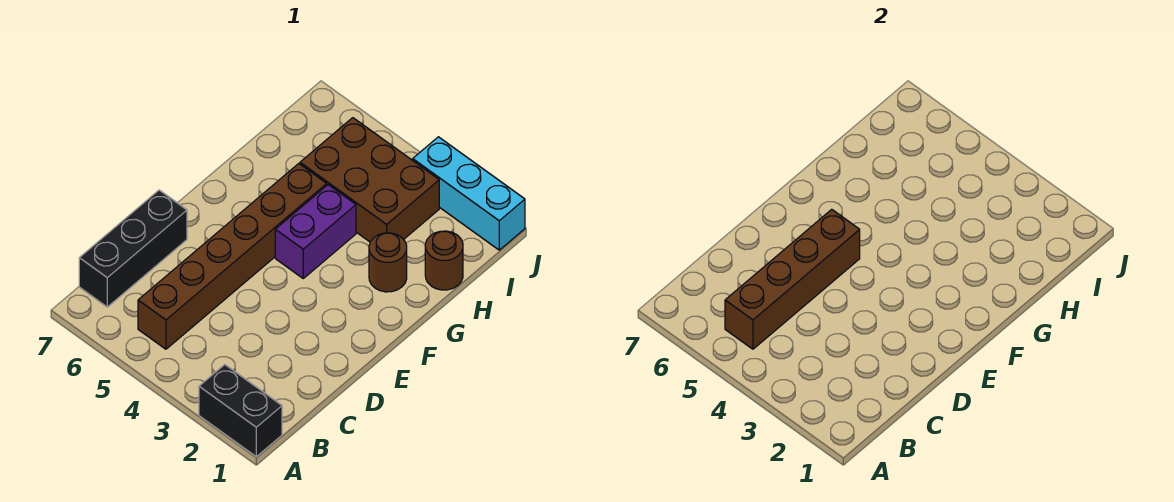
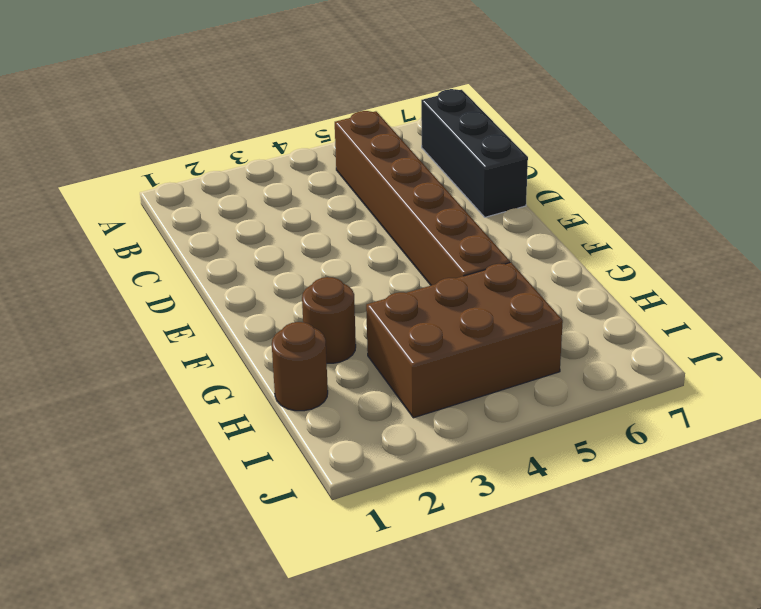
none -> black 1x2 brick [199,365,282,457]
none -> purple 1x2 brick [275,185,356,278]

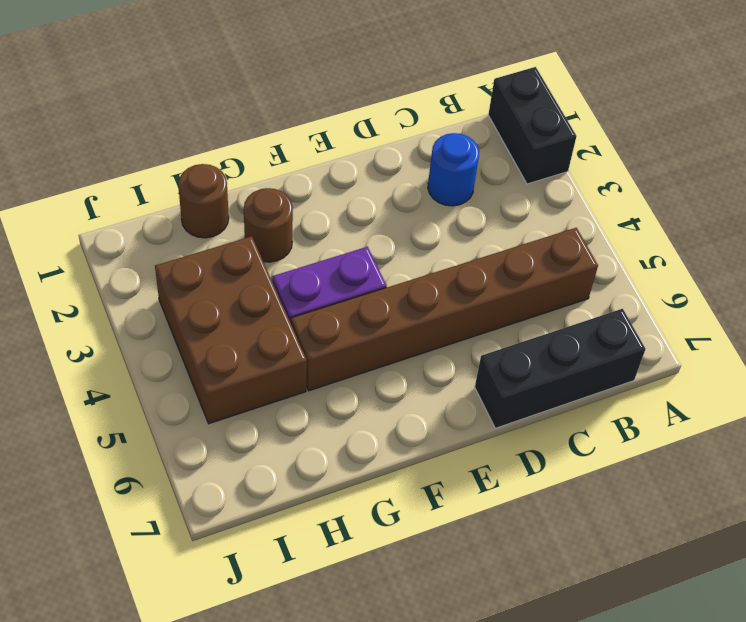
blue 1x1 round brick [428,133,479,206] -> none
none -> cyan 1x3 brick [413,137,525,250]
none -> brown 1x4 brick [725,209,860,349]

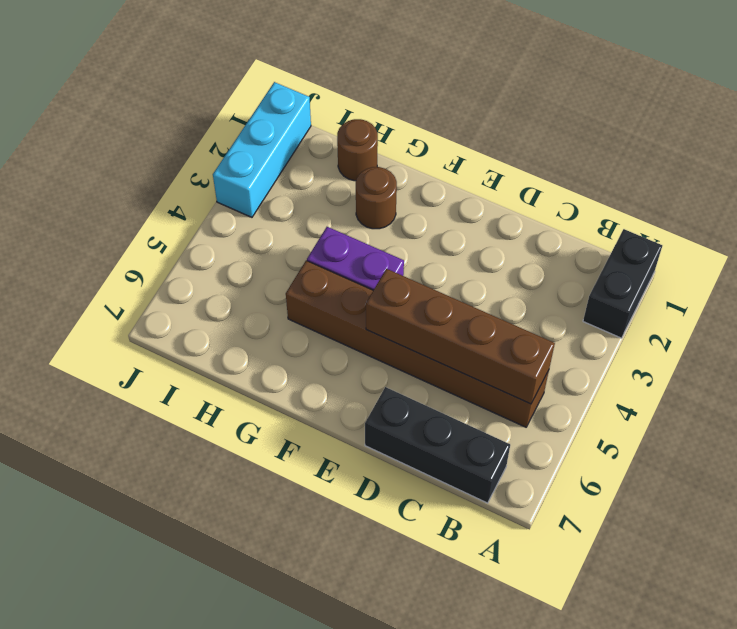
none -> brown 2x3 brick [300,118,439,242]

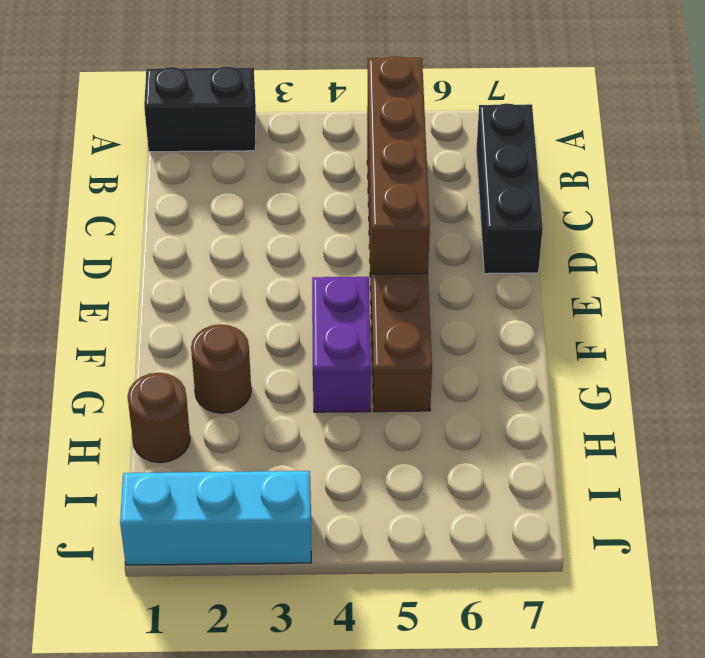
none -> brown 2x3 brick [300,118,439,242]

